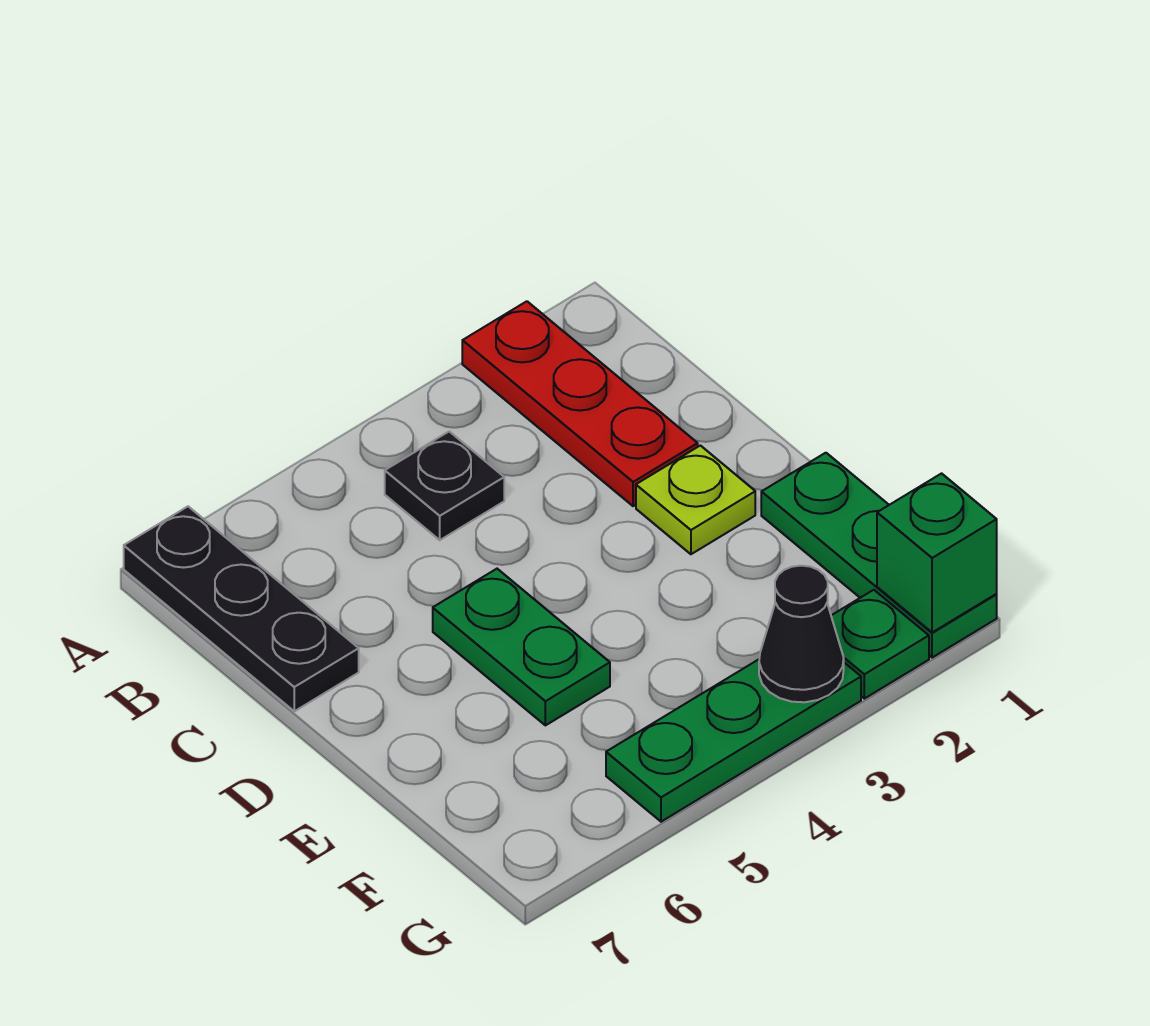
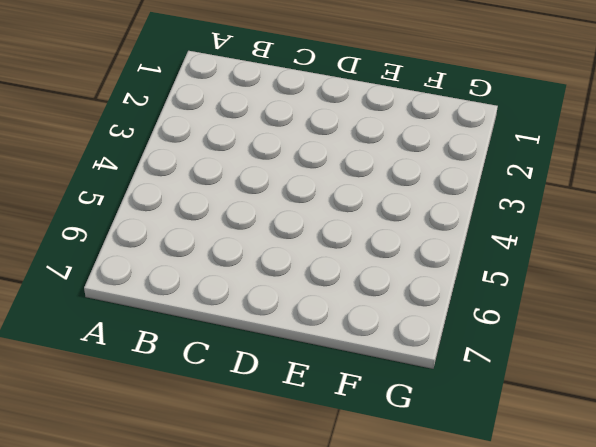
none -> red 1x3 plate [462,301,698,506]
none -> black 1x3 plate [124,506,359,711]

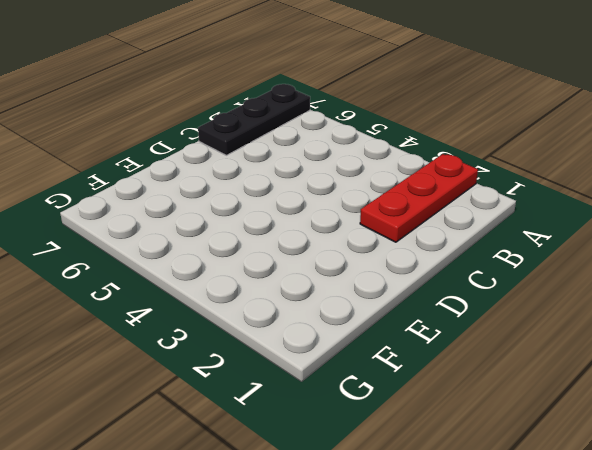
none -> black 1x1 plate [385,431,504,540]
none -> lime 1x1 plate [636,446,755,554]

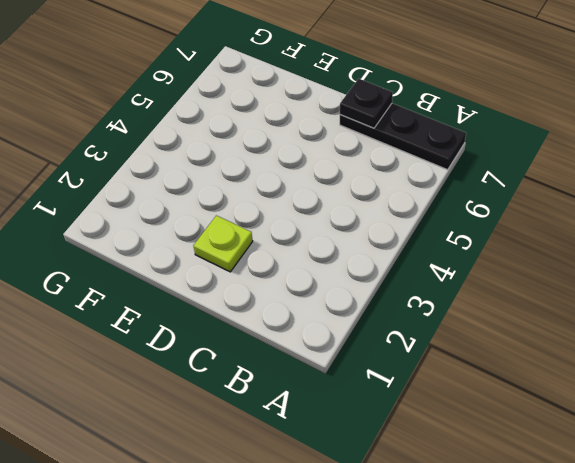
black 1x1 plate [340,79,393,128] -> black 1x1 plate moved to [385,431,504,540]
none -> red 1x3 plate [462,301,698,506]
none -> green 1x2 plate [433,569,610,725]

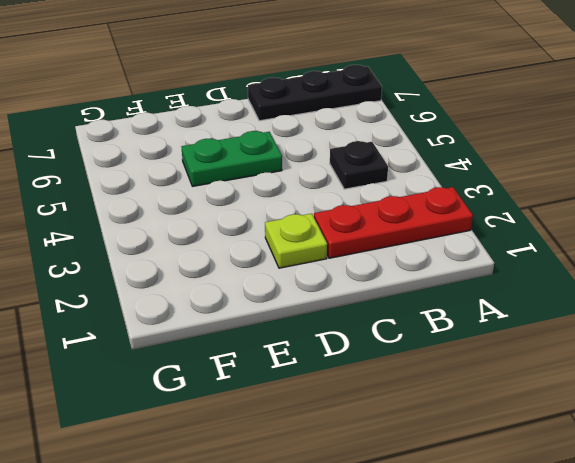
none -> green 1x3 plate [761,453,997,658]
none -> green 1x1 plate [831,590,929,699]

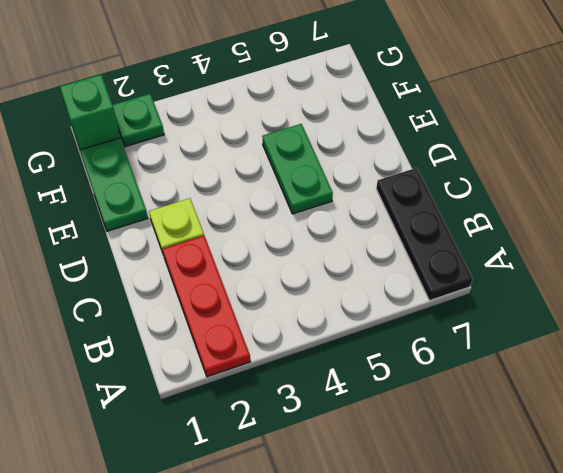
none -> black 1x1 plate [385,431,504,540]
none -> green 1x3 plate [606,659,861,822]

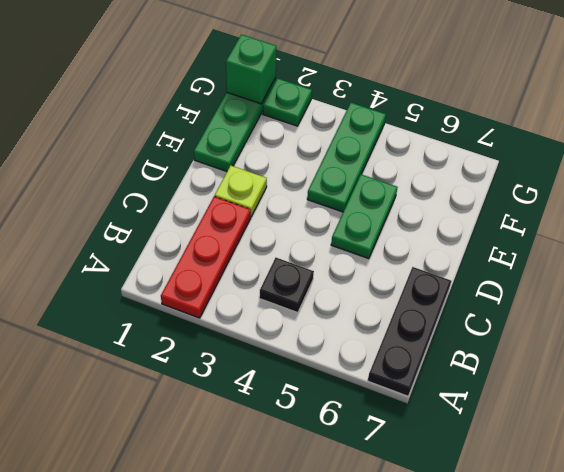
green 1x3 plate [307,103,386,212] -> green 1x3 plate turned to [606,659,861,822]
none -> black 1x1 cone [759,566,844,702]

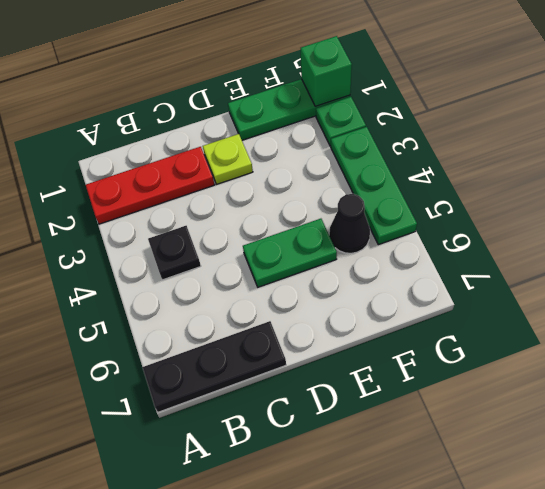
black 1x1 cone [329,194,370,253] -> black 1x1 cone moved to [759,566,844,702]

